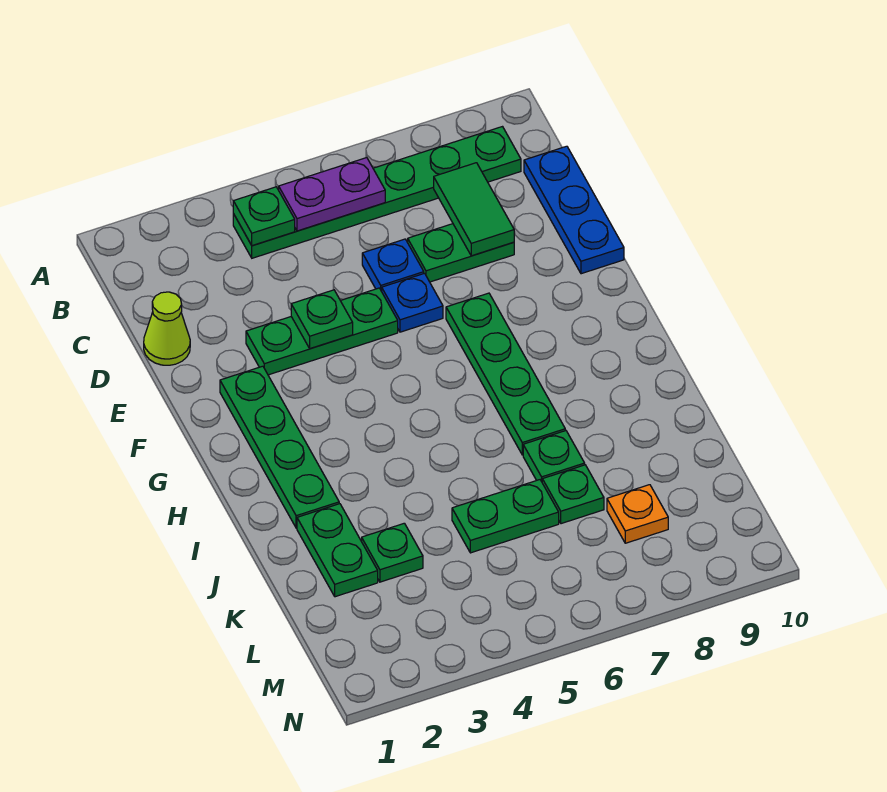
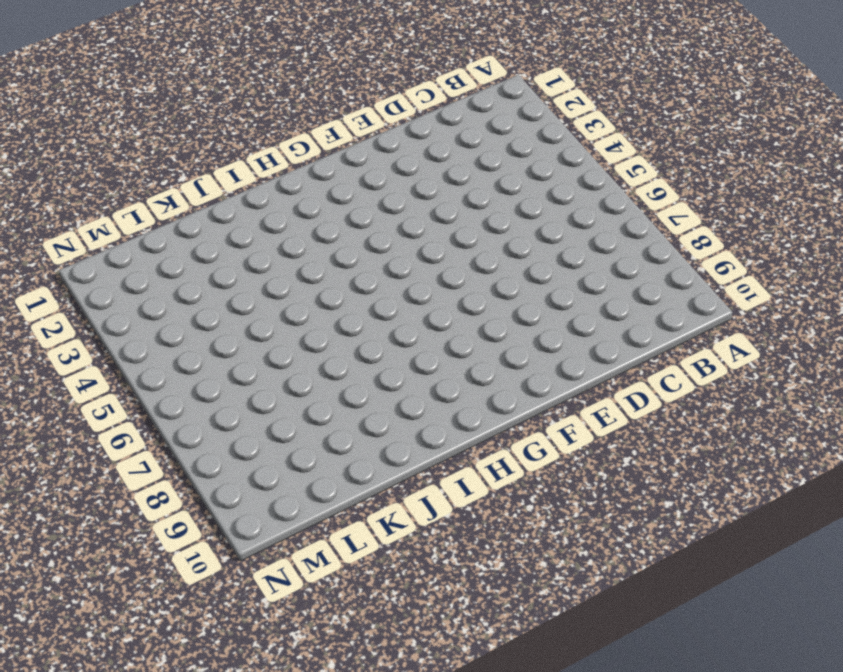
none -> green 1x6 plate [233,127,521,258]
none -> blue 1x3 plate [524,146,624,274]
none -> lime 1x1 cone [144,292,190,365]

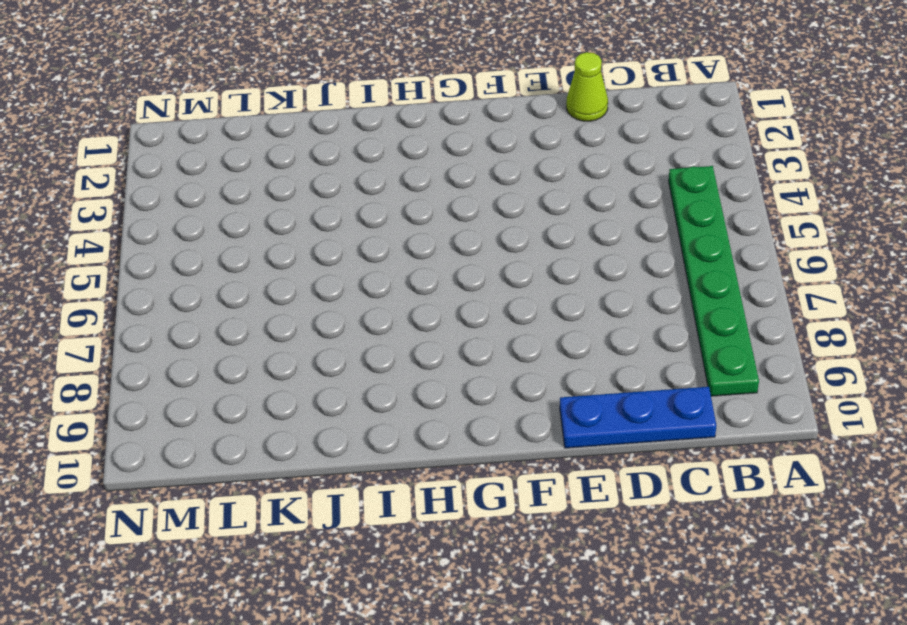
none -> blue 1x1 plate [362,239,424,291]
none -> green 1x2 plate [408,224,514,282]
none -> green 1x3 plate [246,288,398,375]

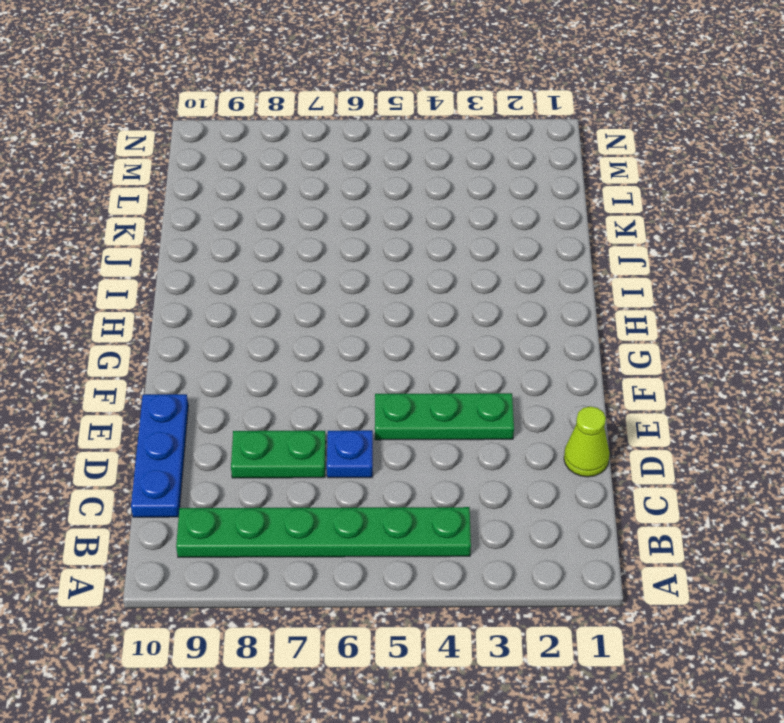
none -> blue 1x1 plate [382,273,443,332]
none -> green 1x4 plate [220,366,339,528]
none -> green 1x4 plate [446,293,565,455]

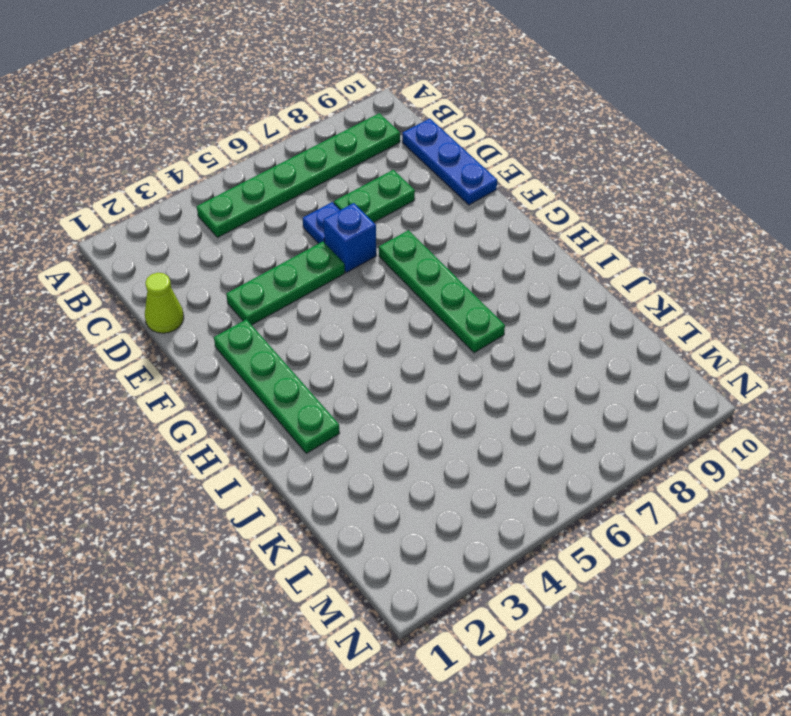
blue 1x1 brick [323,203,376,273] -> blue 1x1 plate [382,273,443,332]
none -> green 1x2 plate [297,504,378,597]
none -> green 1x1 plate [523,431,585,481]
none -> green 1x1 plate [362,523,423,582]

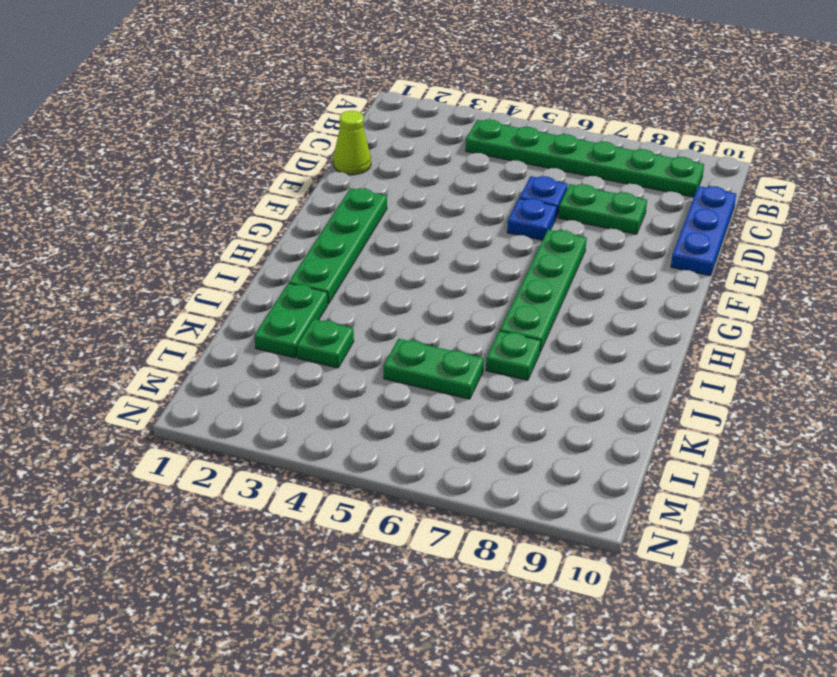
none -> green 1x3 plate [246,288,398,375]
none -> green 1x1 plate [542,465,604,524]
none -> orange 1x1 plate [607,485,668,543]

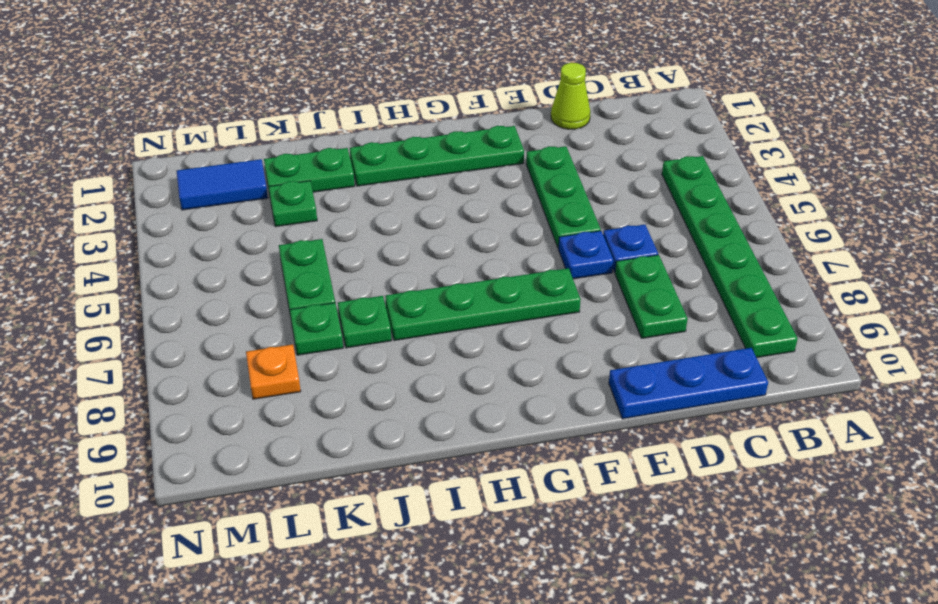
blue 1x2 tile [177,159,268,210] -> none
none -> green 1x1 plate [233,187,295,246]
none -> purple 1x2 plate [279,157,385,231]
none -> green 1x2 tile [434,163,514,256]

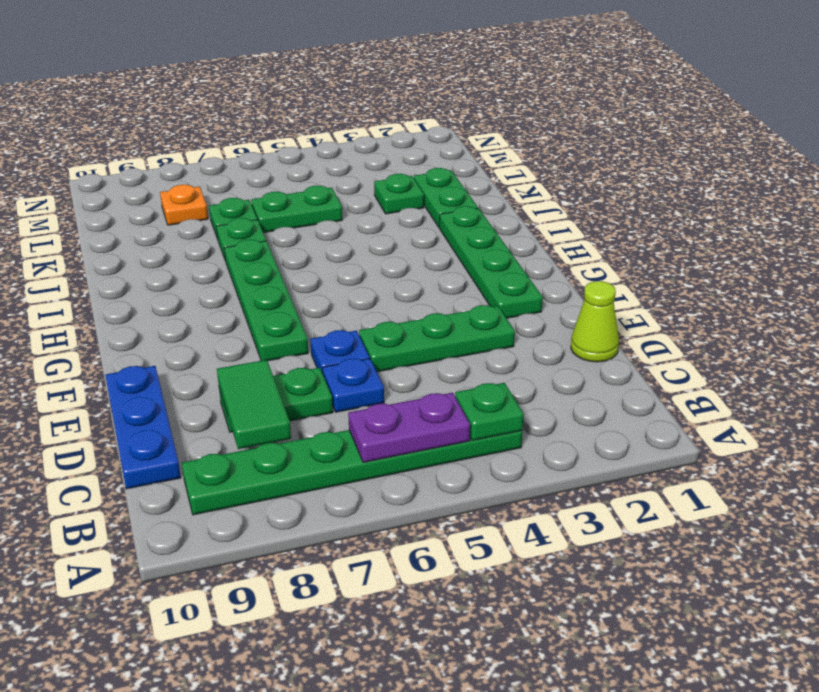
none -> green 1x1 plate [291,290,353,348]

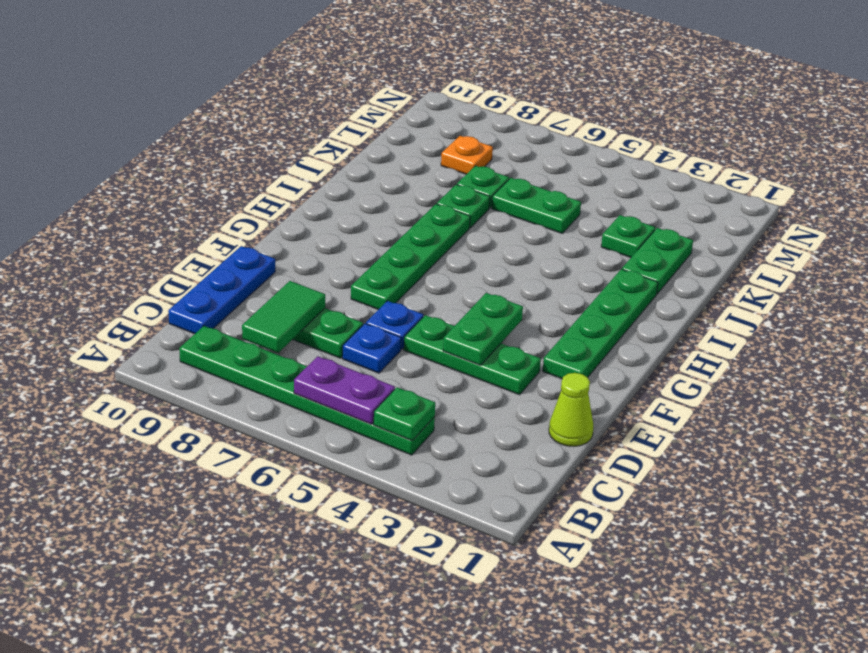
green 1x2 plate [443,293,523,365] -> green 1x1 plate [291,290,353,348]

